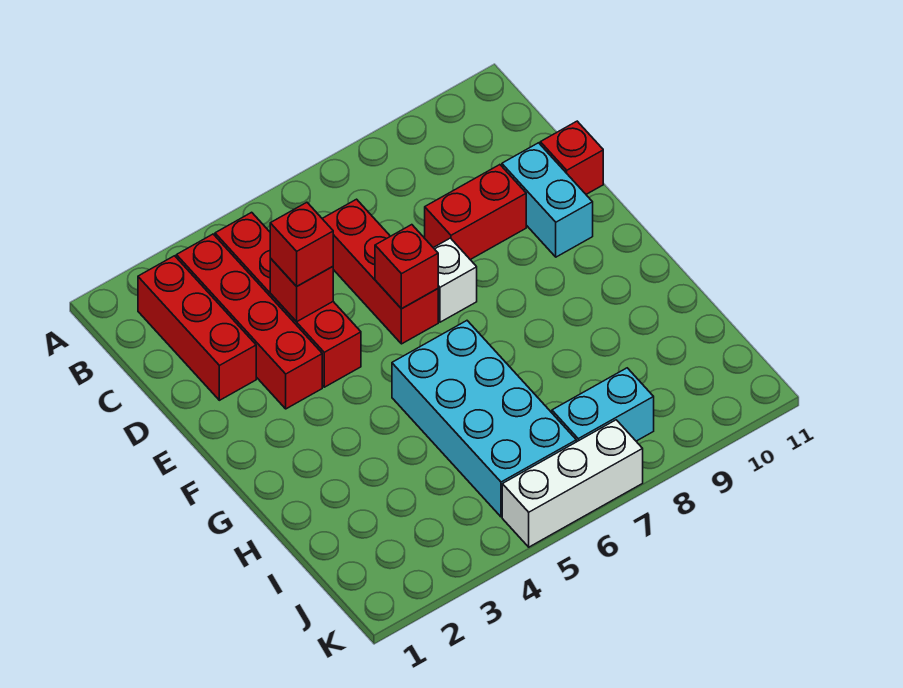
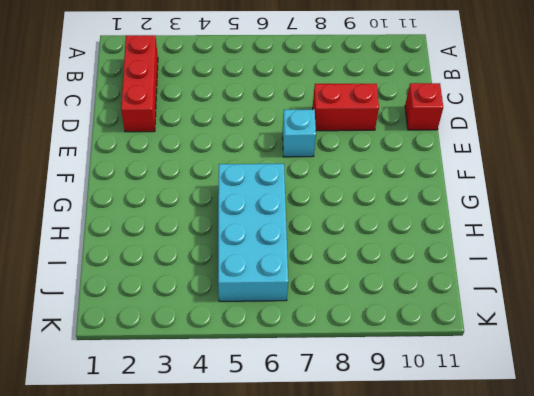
cyan 1x1 brick [283,109,316,157] -> white 1x1 brick [434,238,477,322]
none -> red 1x4 brick [176,234,322,409]
none -> red 1x4 brick [215,212,361,387]
none -> red 1x3 brick [322,199,438,344]

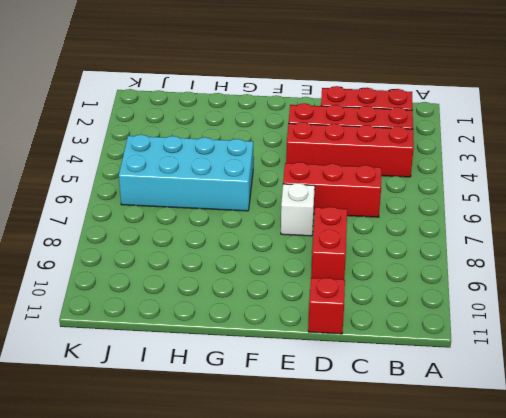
none -> cyan 1x2 brick [502,143,593,257]
none -> cyan 1x2 brick [552,368,654,442]
none -> white 1x3 brick [502,420,643,547]

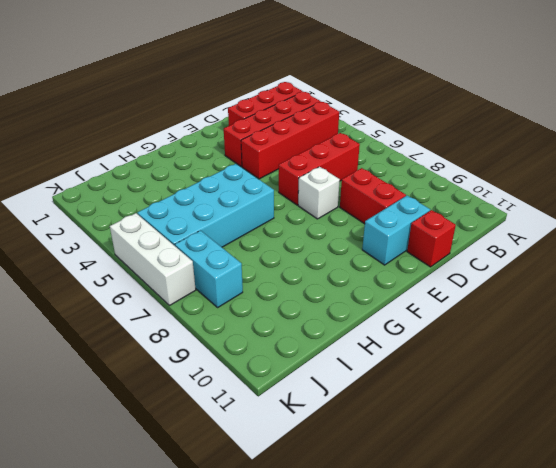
none -> red 1x1 brick [270,258,333,322]
none -> red 1x1 brick [375,225,438,309]
none -> red 1x1 brick [270,202,333,286]

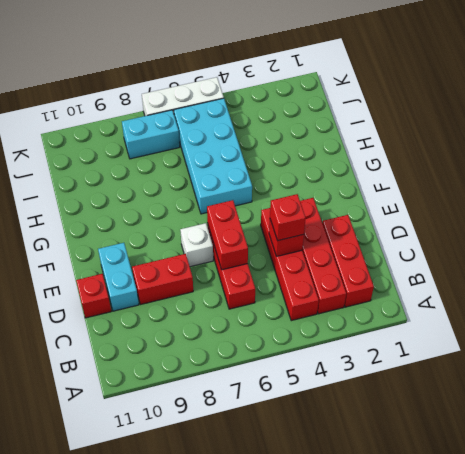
red 1x2 brick [207,200,248,270] -> red 1x1 brick [375,225,438,309]

